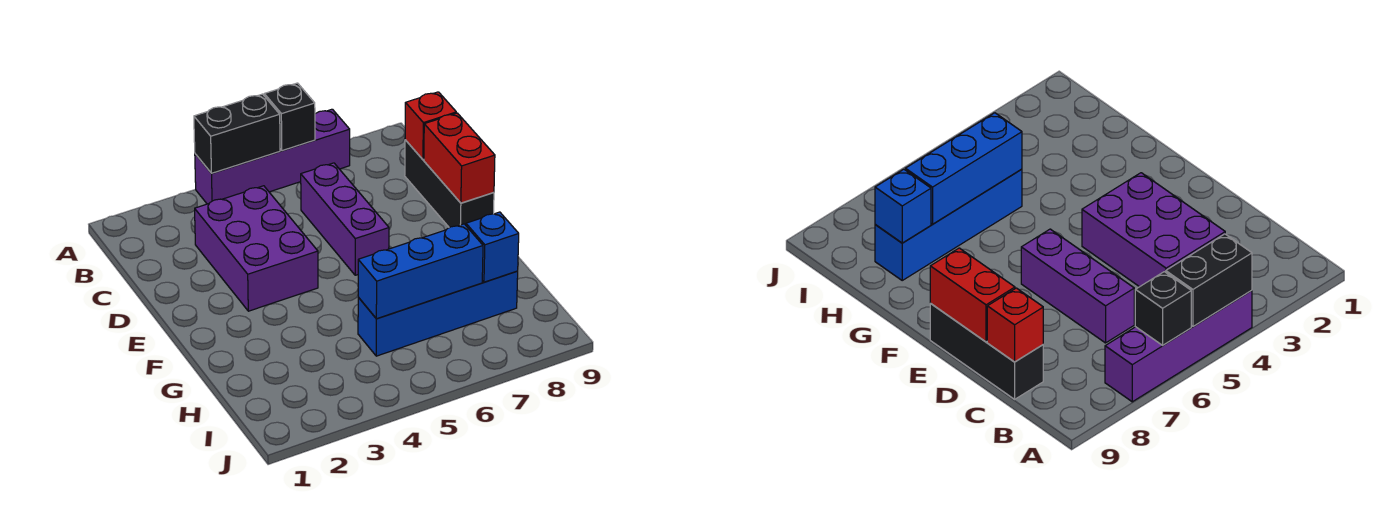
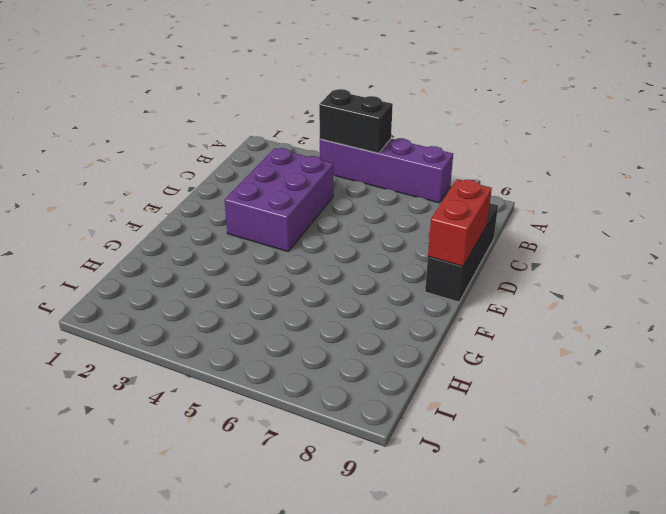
none -> purple 1x3 brick [301,163,389,275]
none -> blue 1x4 brick [358,271,518,356]

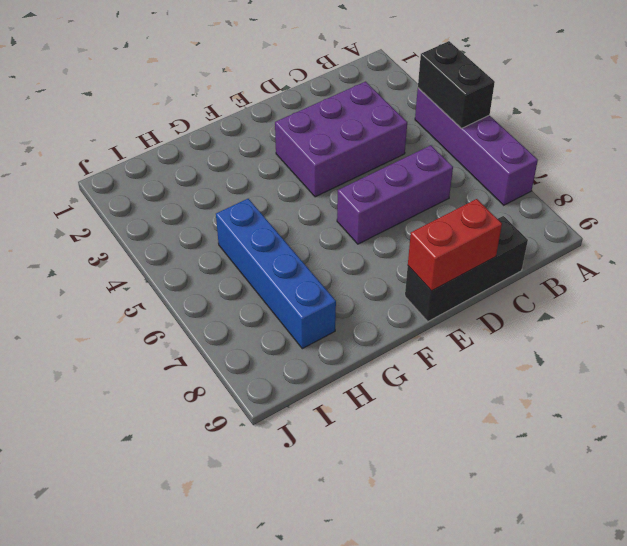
none -> black 1x1 brick [264,83,315,151]
none -> red 1x1 brick [405,92,456,160]

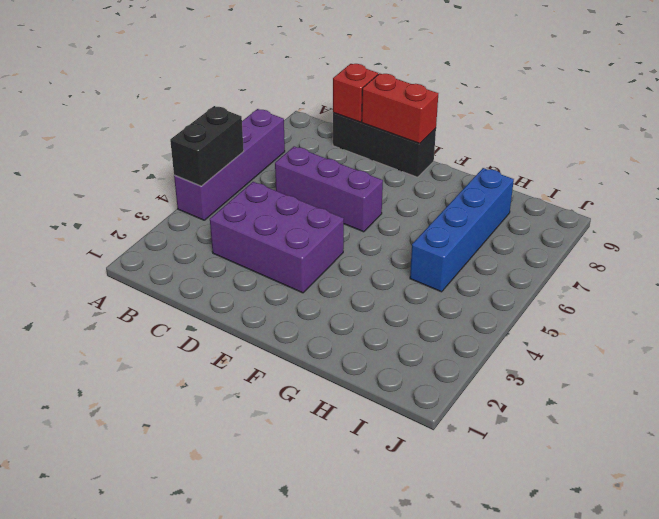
none -> black 1x1 brick [264,83,315,151]
none -> blue 1x3 brick [358,224,483,319]

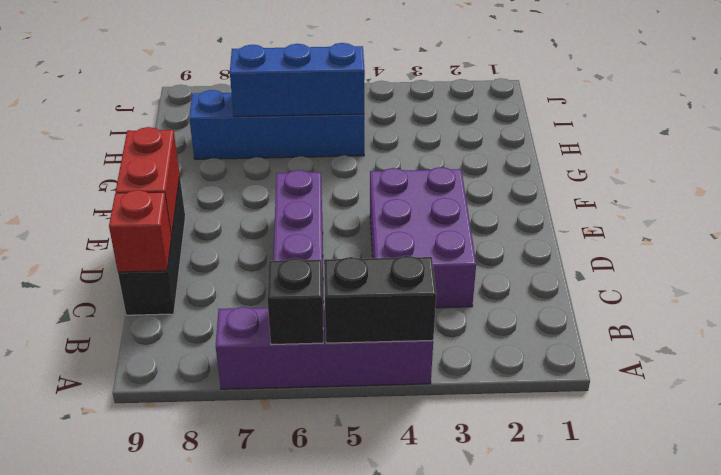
none -> blue 1x1 brick [466,212,519,282]

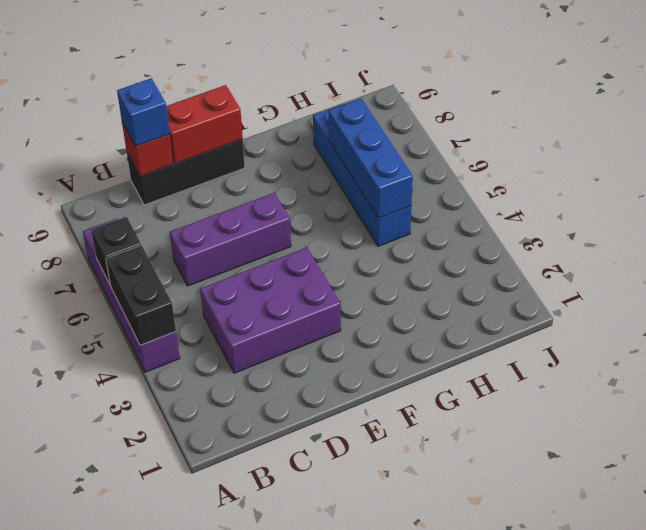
blue 1x1 brick [117,78,170,146] -> blue 1x1 brick moved to [466,212,519,282]

